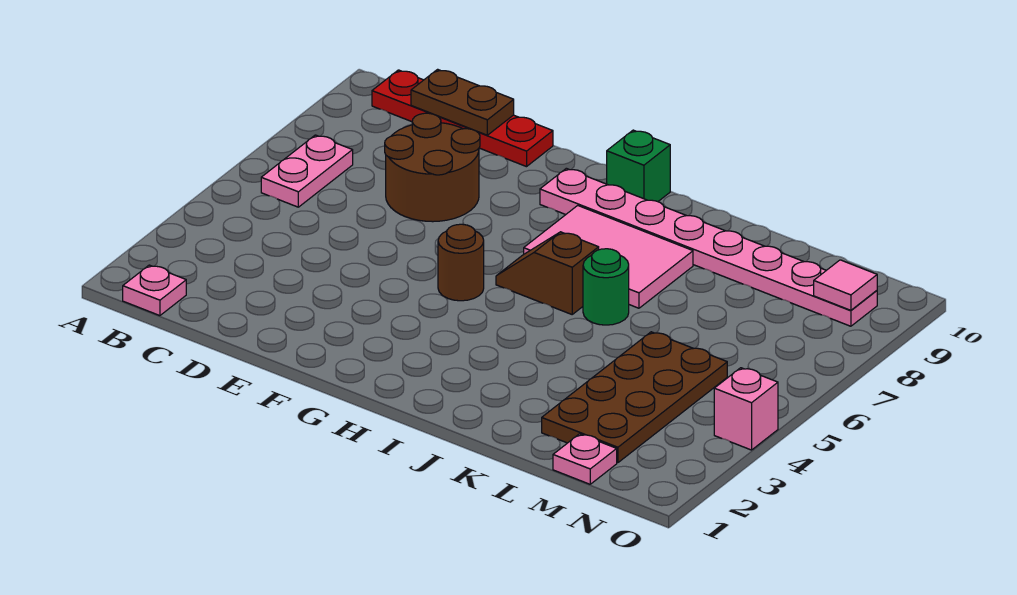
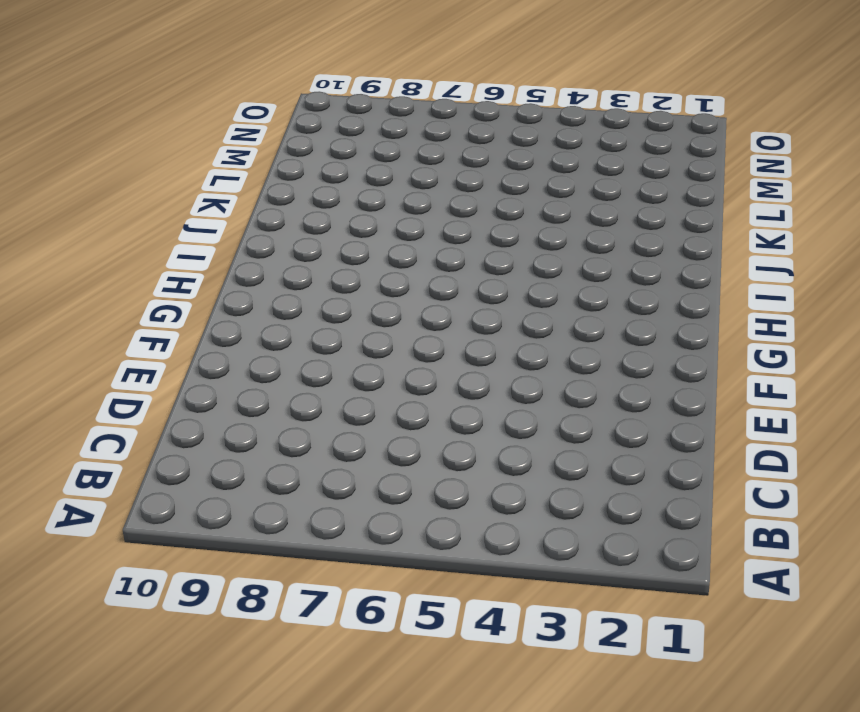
none -> pink 1x1 plate [123,265,186,316]
none -> pink 1x2 plate [261,135,353,207]
none -> red 1x4 plate [372,70,553,167]

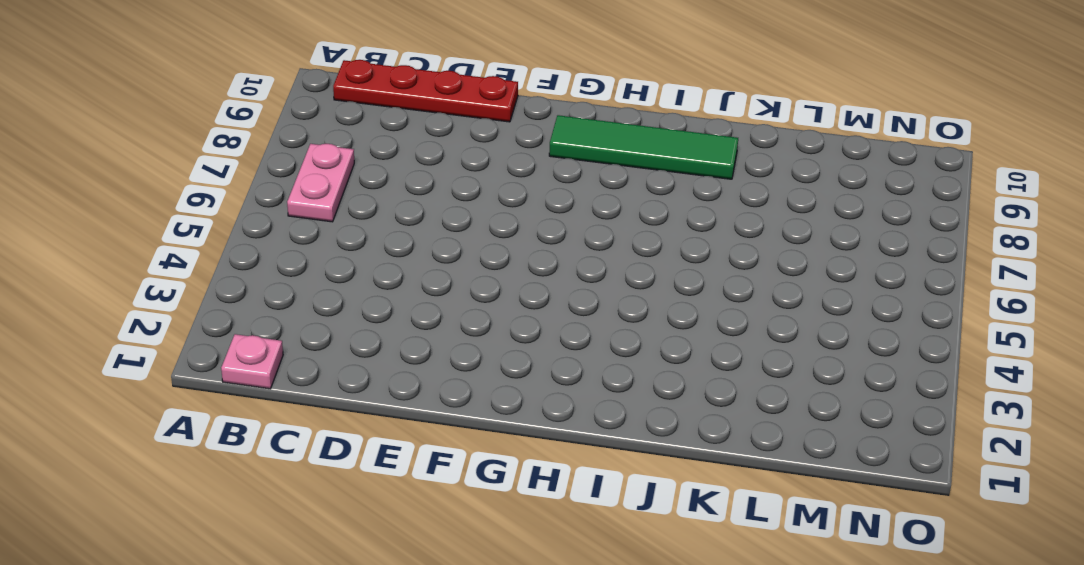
green 1x4 tile [549,115,738,179] -> pink 1x8 plate [540,168,877,326]
none -> brown 2x2 round brick [385,113,480,222]
none -> brown 1x1 round brick [438,224,484,301]
none -> brown 1x2 slope [496,232,599,314]

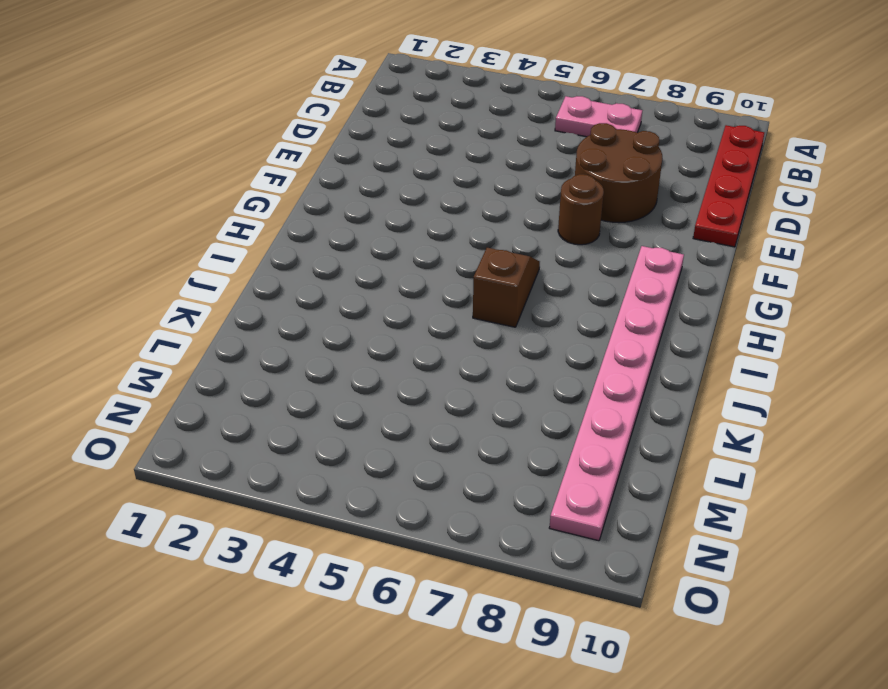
brown 1x1 round brick [558,174,604,245] -> brown 1x1 round brick moved to [438,224,484,301]
none -> pink 1x1 plate [123,265,186,316]
none -> pink 2x3 tile [524,206,693,308]
none -> green 1x1 brick [607,130,670,202]

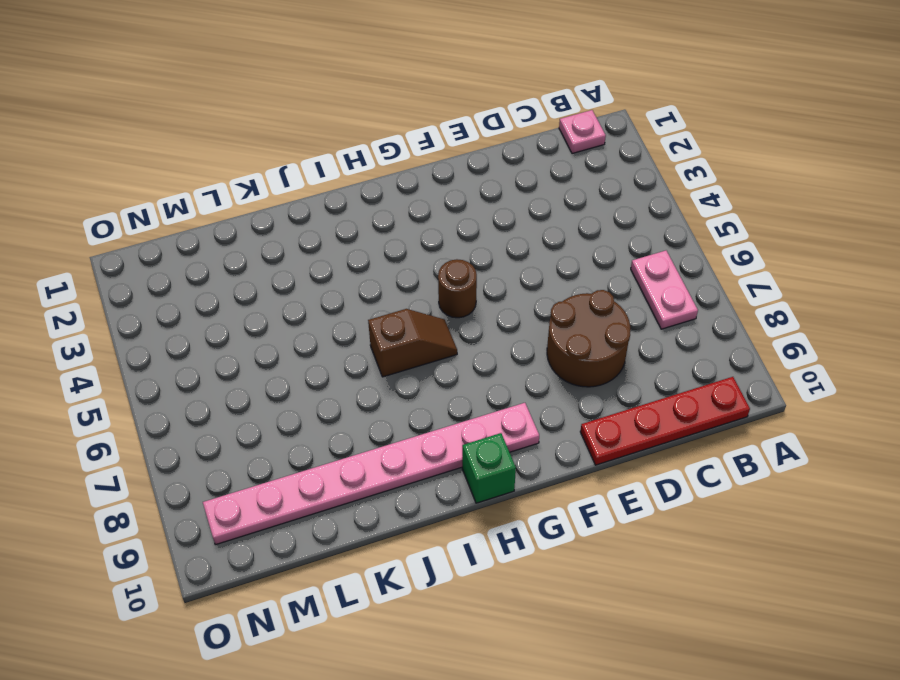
none -> pink 2x3 tile [524,206,693,308]
none -> green 1x1 round brick [583,249,629,325]
none -> brown 2x4 plate [542,332,727,463]

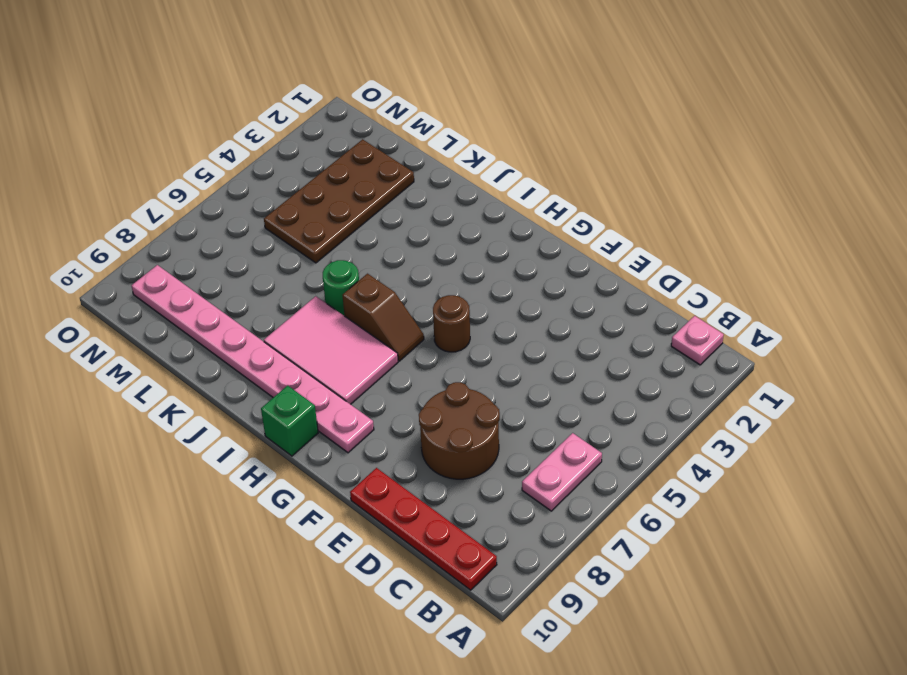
none -> pink 1x1 plate [553,434,617,484]
none -> pink 1x1 brick [714,368,778,450]
none -> brown 1x2 plate [411,69,514,135]

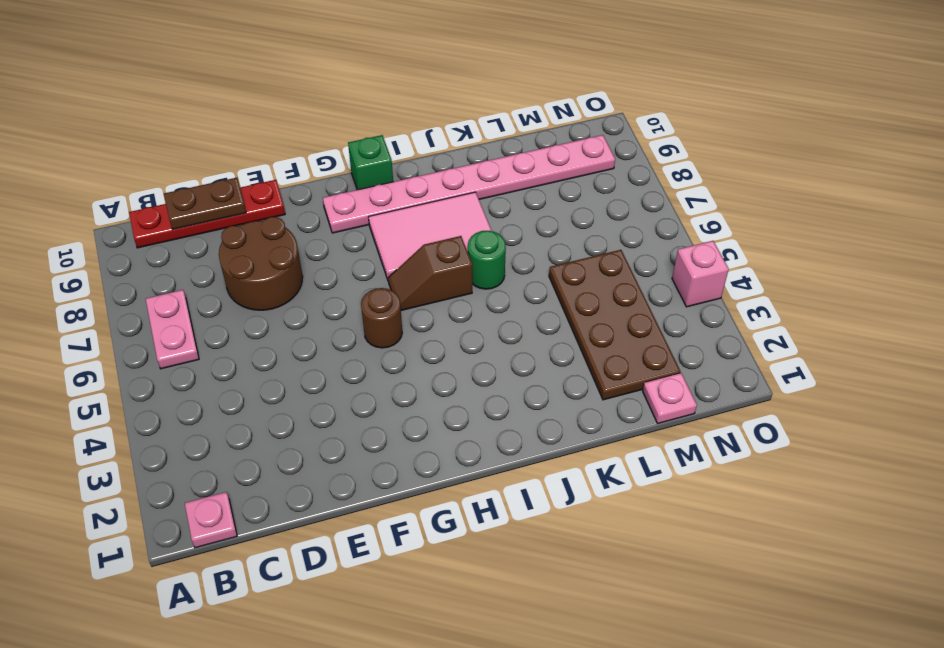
none -> pink 1x1 tile [814,260,877,310]

